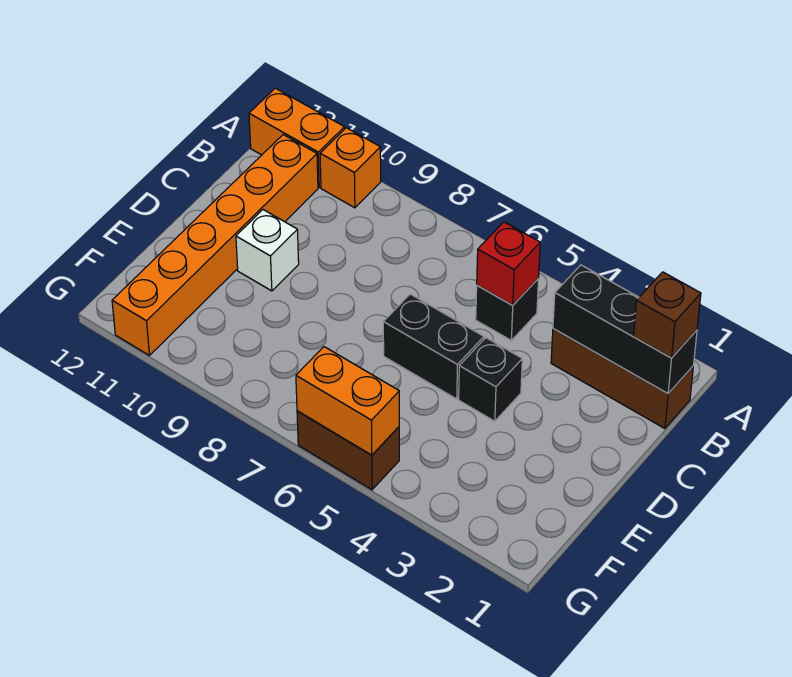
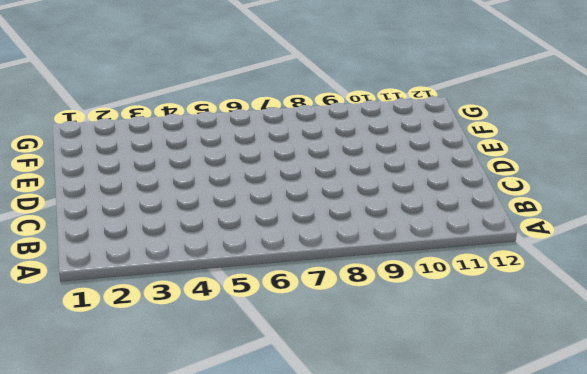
none -> orange 1x1 brick [320,128,381,208]
none -> orange 1x2 brick [249,88,345,187]
none -> brown 1x3 brick [551,329,693,428]

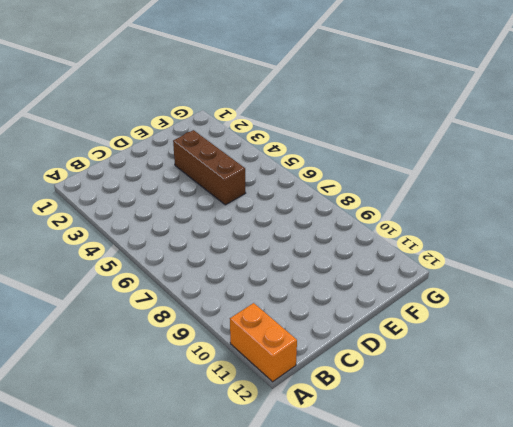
brown 1x3 brick [173,130,246,205] -> brown 1x3 brick moved to [551,329,693,428]
none -> orange 1x1 brick [320,128,381,208]
none -> black 1x1 brick [476,279,539,340]
none -> orange 1x6 brick [112,135,318,355]

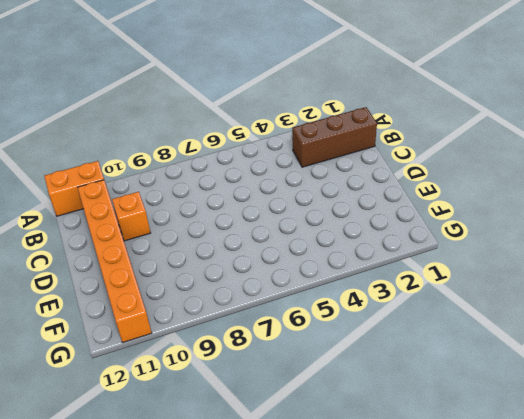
orange 1x1 brick [112,192,151,241] -> orange 1x1 brick moved to [320,128,381,208]
none -> black 1x1 brick [476,279,539,340]
none -> black 1x1 brick [459,338,522,421]
none -> black 1x2 brick [383,294,484,399]

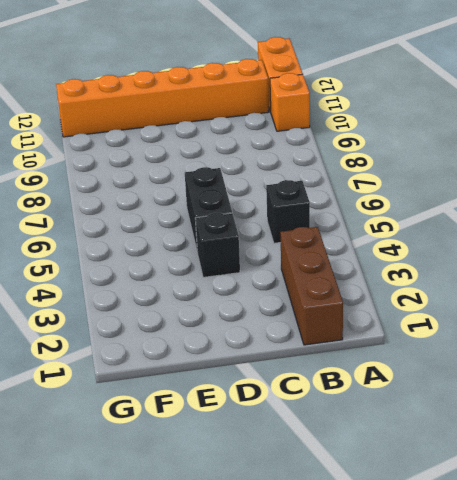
none -> white 1x1 brick [236,210,299,291]
none -> brown 1x2 brick [297,411,399,490]
none -> black 1x3 brick [553,265,697,394]

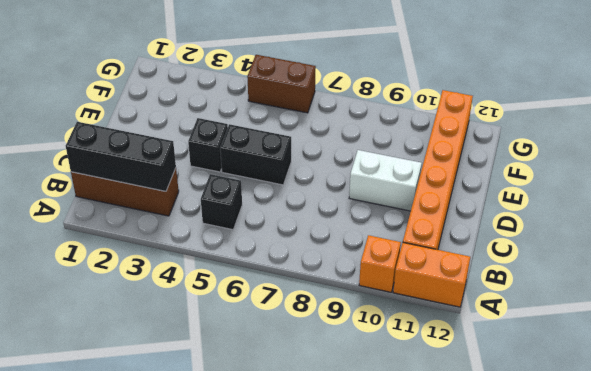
white 1x2 brick [349,150,422,211] -> white 1x1 brick [236,210,299,291]
none -> red 1x1 brick [477,222,540,305]
none -> orange 1x2 brick [296,347,399,455]
none -> brown 1x1 brick [634,272,701,358]

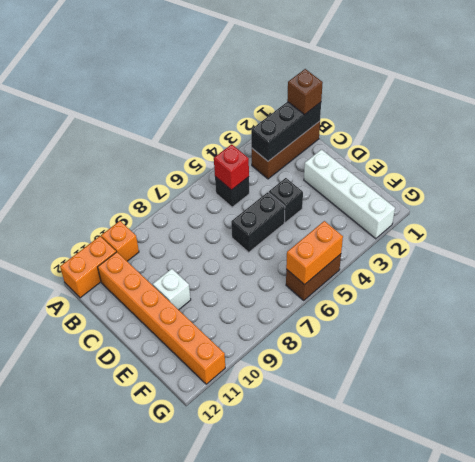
white 1x4 brick [304,149,395,239] -> none

